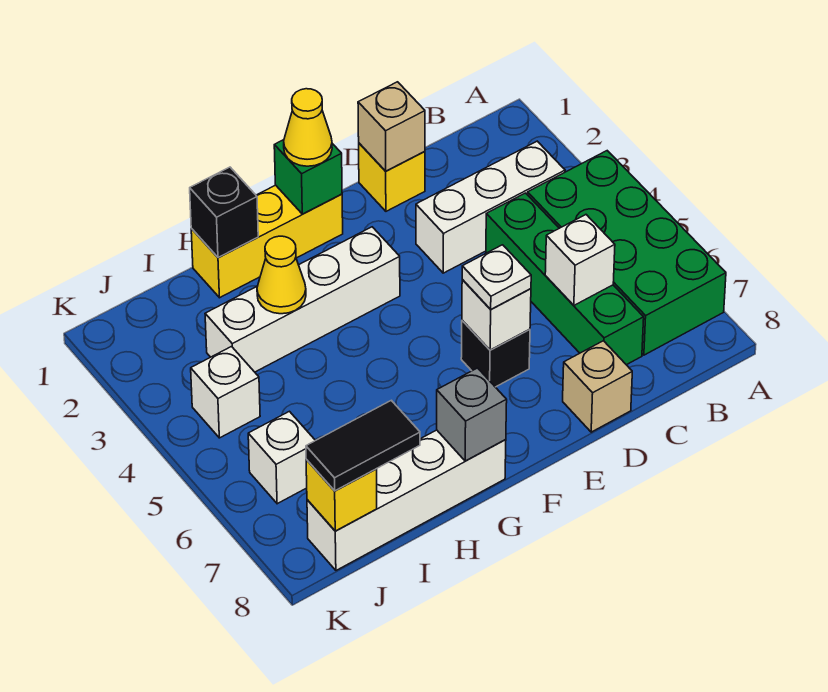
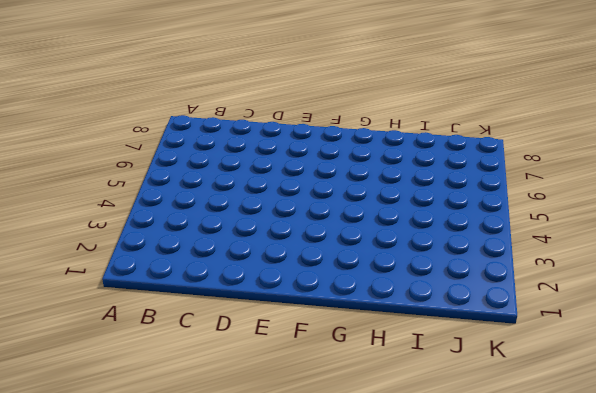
none -> green 2x4 brick [528,151,726,355]
none -> white 1x3 brick [416,141,565,273]
none -> green 1x4 brick [486,193,644,365]

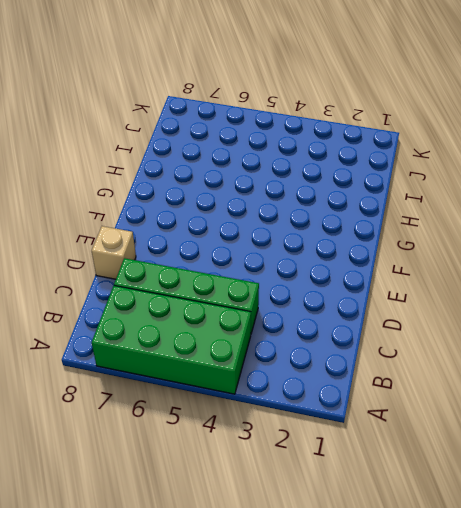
none -> white 1x3 brick [416,141,565,273]
none -> yellow 1x1 brick [359,143,425,211]
none -> black 1x1 brick [461,320,530,387]

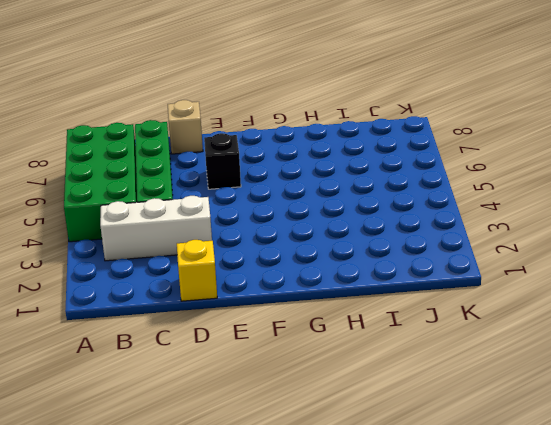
none -> yellow 1x3 brick [191,185,343,298]
none -> white 1x4 brick [205,227,400,372]
none -> white 1x4 brick [307,430,506,570]

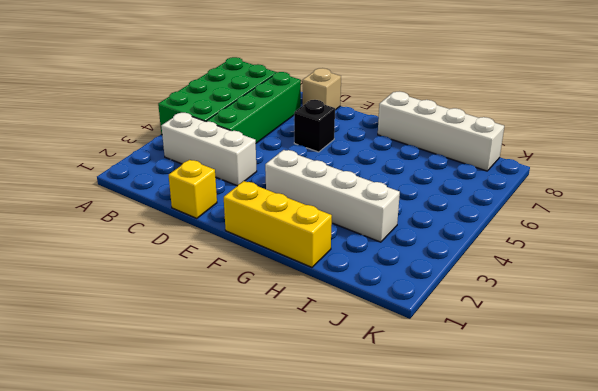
none -> white 1x1 brick [191,347,260,438]
none -> white 1x1 brick [248,411,315,504]
none -> white 1x1 brick [545,215,615,305]

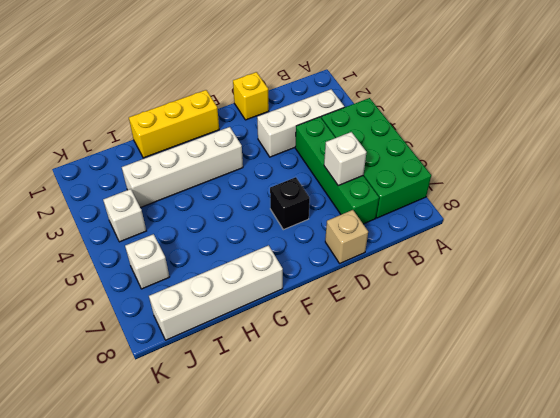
none -> tan 1x1 brick [358,82,425,171]
none -> white 1x1 brick [462,280,531,350]
none -> green 1x1 brick [274,140,342,214]

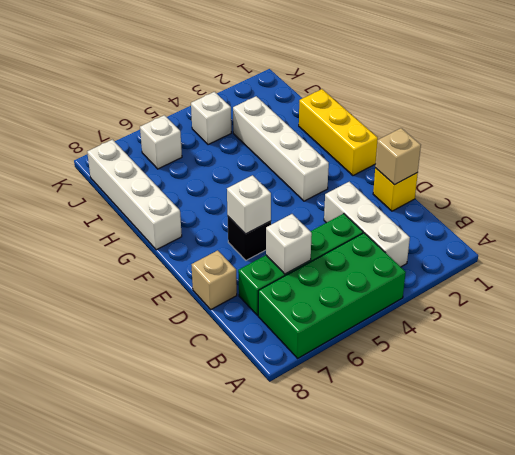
none -> green 1x1 brick [274,140,342,214]
none -> grey 1x1 brick [437,368,507,461]
none -> black 1x1 brick [190,167,258,257]

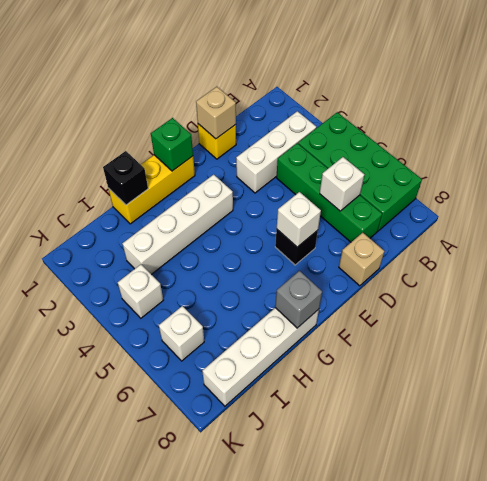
none -> yellow 1x1 cone [257,236,306,314]
none -> yellow 1x1 brick [306,460,377,531]
none -> white 1x1 plate [462,245,531,309]

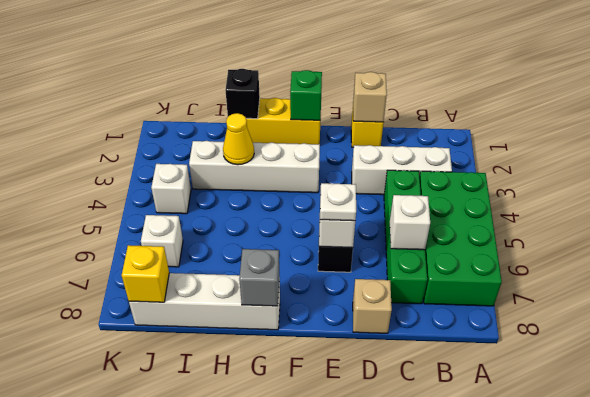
none -> yellow 1x1 cone [284,89,332,166]
none -> black 1x2 tile [306,400,420,491]

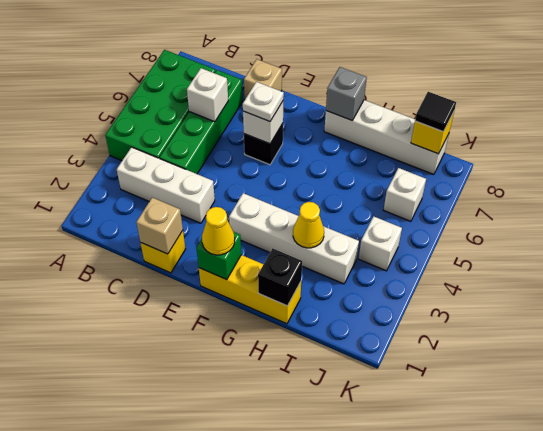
black 1x1 tile [415,92,456,132] -> black 1x2 tile [306,400,420,491]

